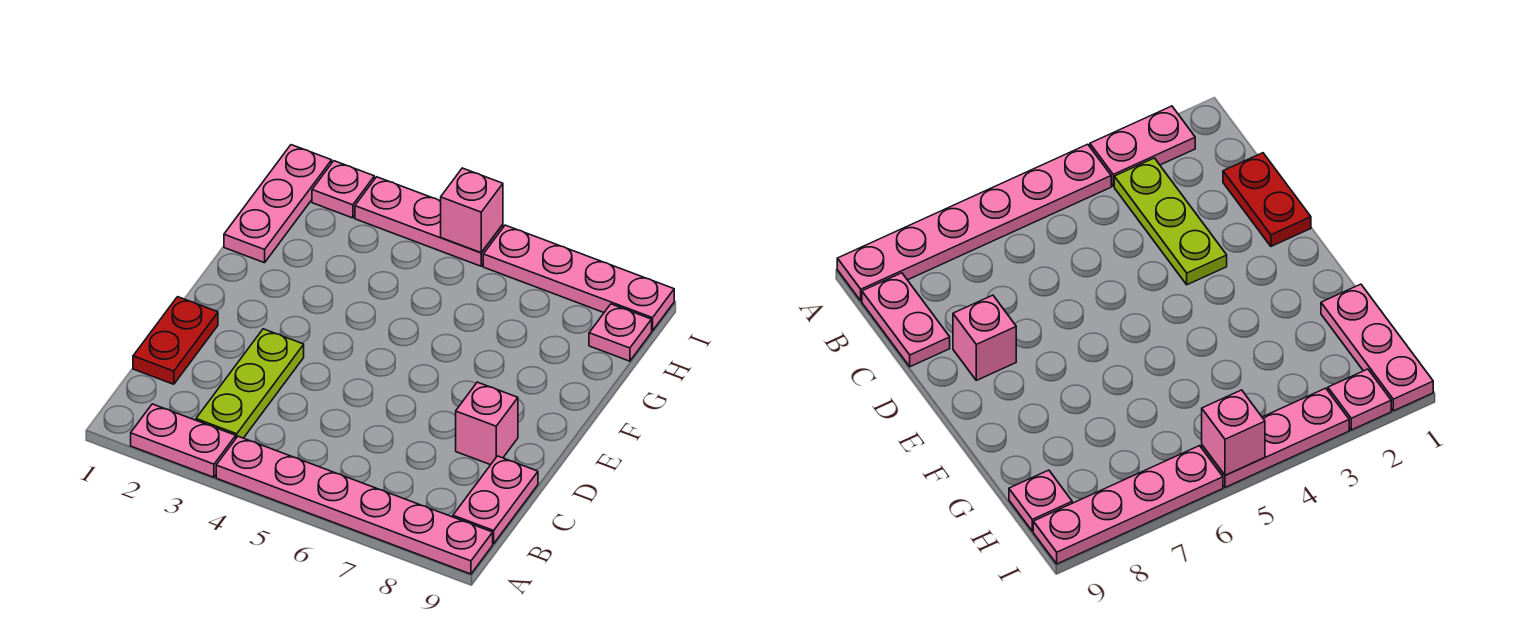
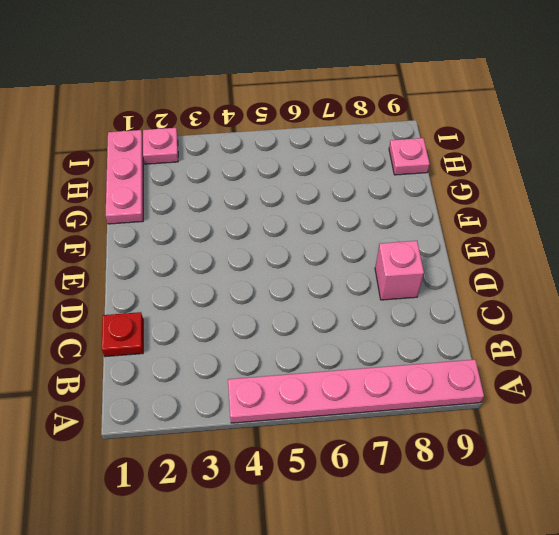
red 1x1 plate [102,312,143,357] -> red 1x2 plate [133,297,218,384]
none -> pink 1x2 plate [131,404,236,477]
none -> lime 1x3 plate [196,329,304,438]
none -> pink 1x2 plate [453,456,538,544]

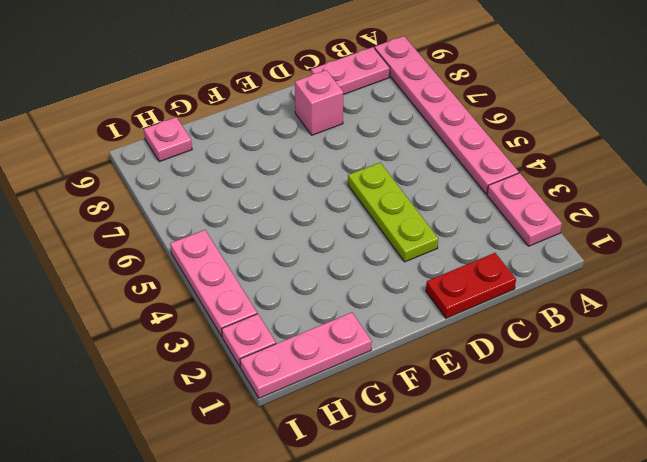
lime 1x3 plate [348,163,438,262] -> lime 1x3 plate turned to [196,329,304,438]
none -> pink 1x4 plate [483,225,674,331]
none -> pink 1x1 brick [441,168,503,253]

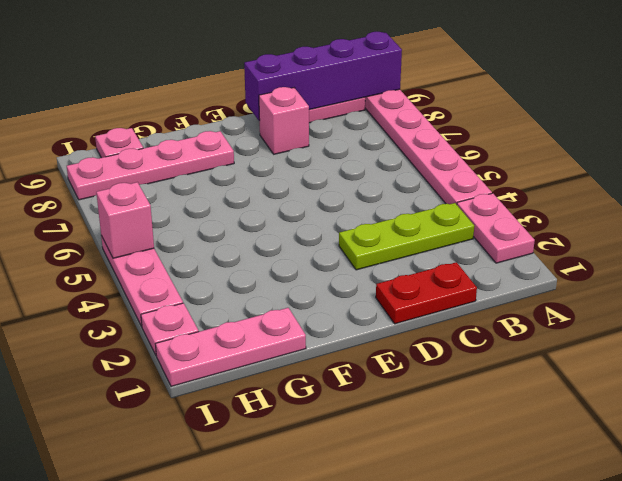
purple 1x4 brick [244,32,402,121] -> none
pink 1x4 plate [67,131,234,200] -> pink 1x4 plate turned to [483,225,674,331]

